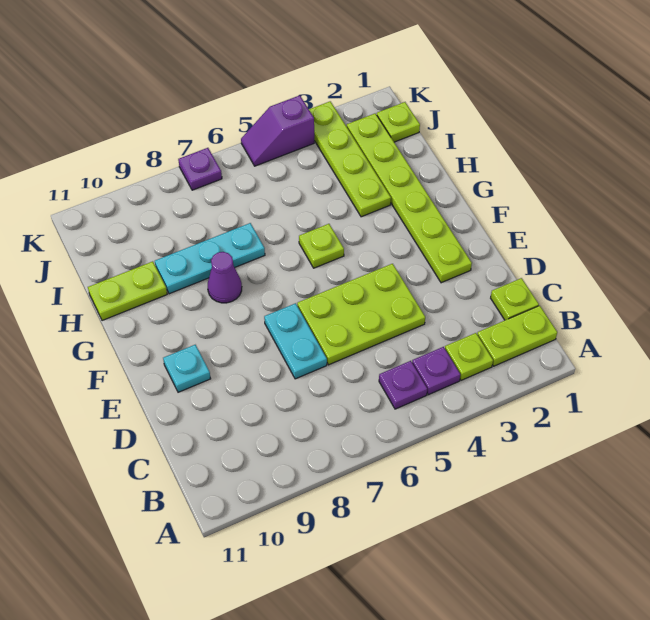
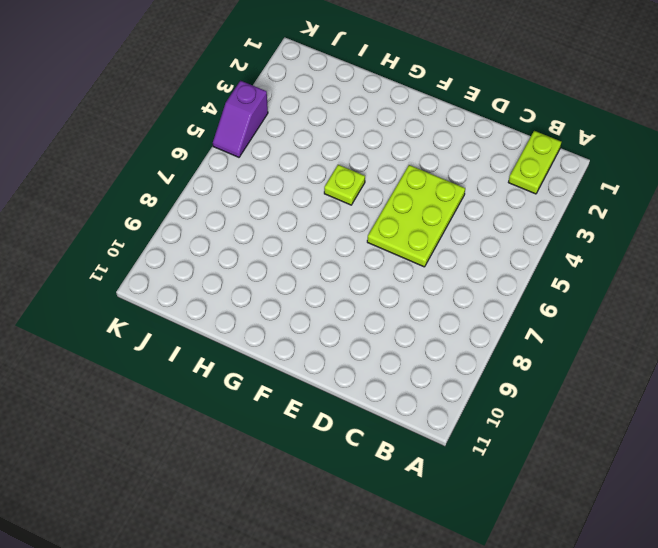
none -> lime 1x1 plate [445,333,493,380]
none -> purple 1x1 plate [412,347,460,395]
none -> purple 1x1 plate [379,361,427,409]

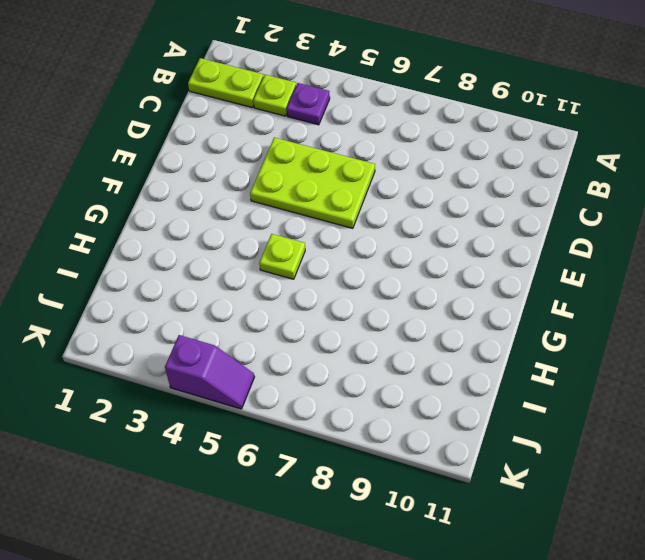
none -> purple 1x1 plate [379,361,427,409]
none -> lime 1x1 plate [491,278,539,320]
none -> cyan 1x2 plate [264,303,327,379]

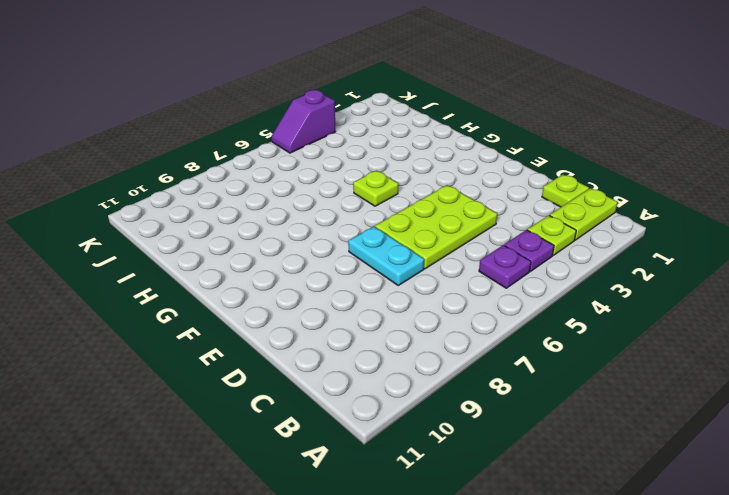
none -> lime 1x6 plate [347,114,472,283]
none -> cyan 1x1 plate [163,345,211,392]
none -> purple 1x1 cone [208,252,242,303]

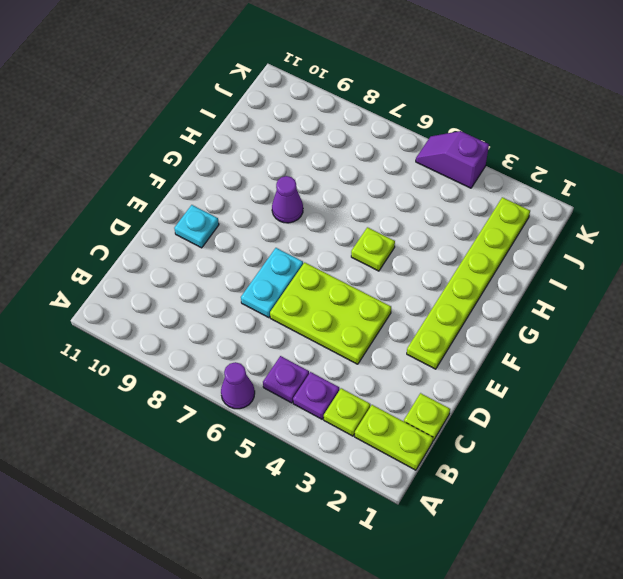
purple 1x1 cone [221,362,255,409] -> none
none -> lime 1x4 plate [309,101,391,217]
none -> cyan 1x3 plate [155,223,265,294]
none -> lime 1x2 plate [88,261,167,321]

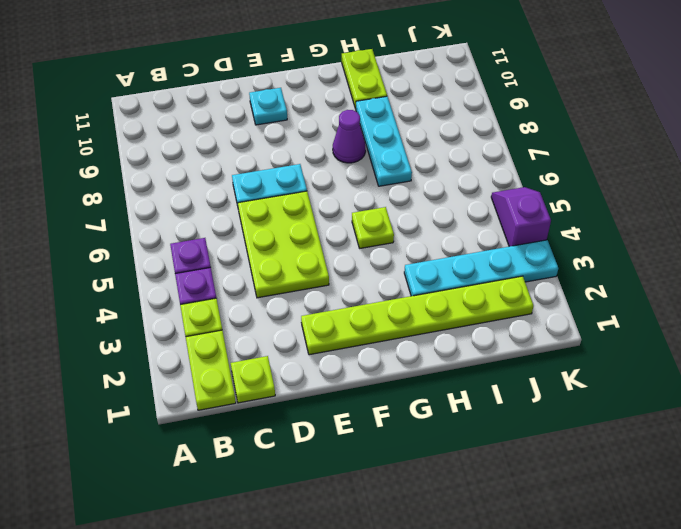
cyan 1x4 plate [404,240,558,296] -> lime 1x4 plate [309,101,391,217]
none -> lime 1x1 plate [377,102,420,142]
none -> purple 1x1 plate [178,148,222,190]

